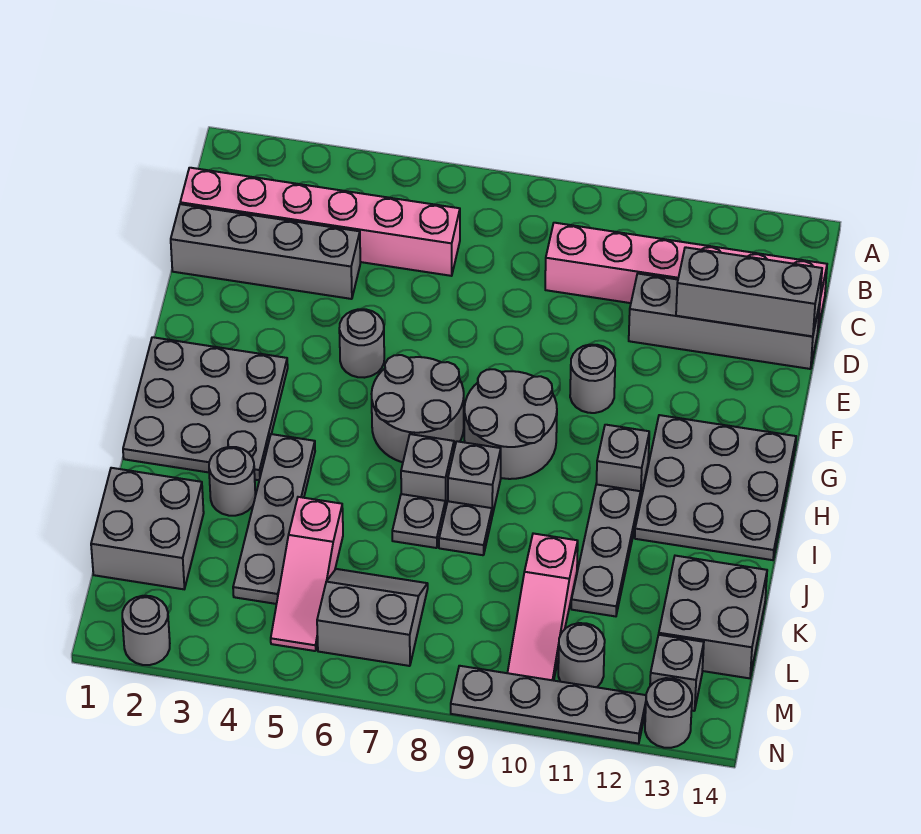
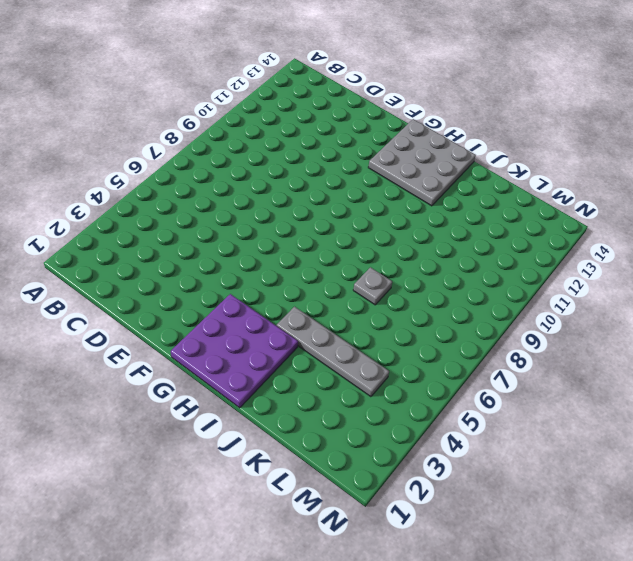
purple 3x3 plate [171,294,298,408] -> grey 3x3 plate [123,337,288,480]
none -> pink 1x6 brick [180,168,460,276]
none -> pink 1x6 brick [545,223,827,329]
none -> grey 1x4 brick [171,204,360,299]

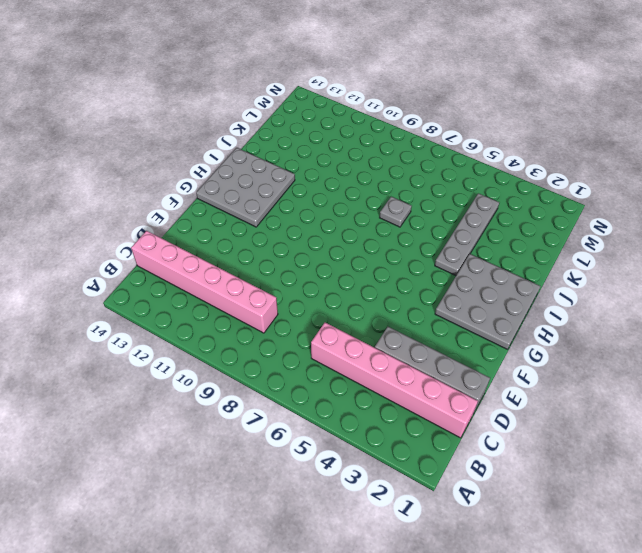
none -> grey 1x4 brick [629,274,820,369]
none -> grey 1x1 round brick [339,309,384,378]
none -> grey 1x1 round brick [570,345,615,413]

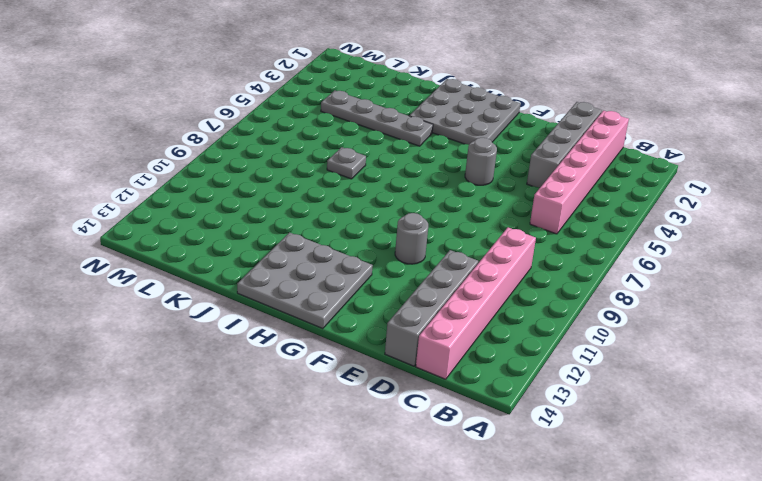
none -> grey 2x2 round brick [372,355,464,462]
none -> grey 2x2 round brick [464,369,557,479]
none -> grey 1x1 brick [596,425,649,499]

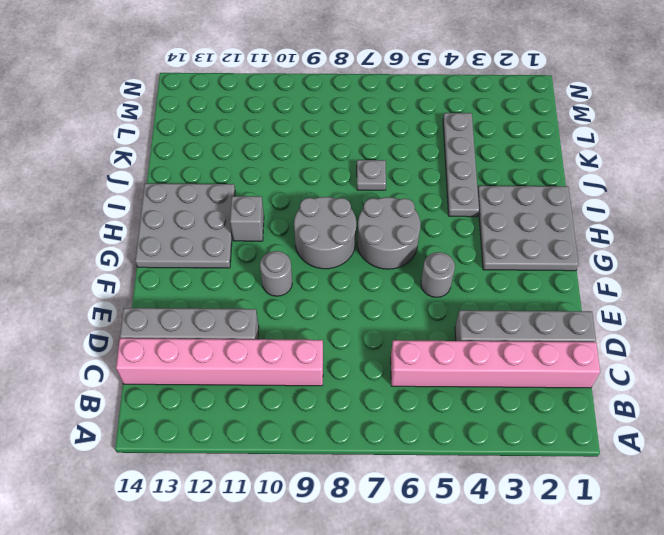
none -> grey 1x1 brick [401,434,454,509]
none -> grey 1x1 brick [448,441,501,516]
none -> grey 1x3 plate [571,484,641,616]

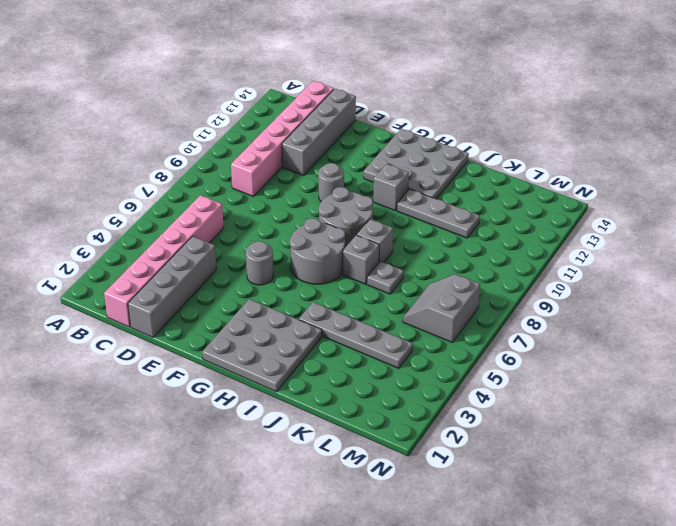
none -> grey 1x1 round brick [209,447,255,516]
none -> grey 1x1 plate [439,501,492,555]
none -> grey 2x2 brick [91,468,204,589]

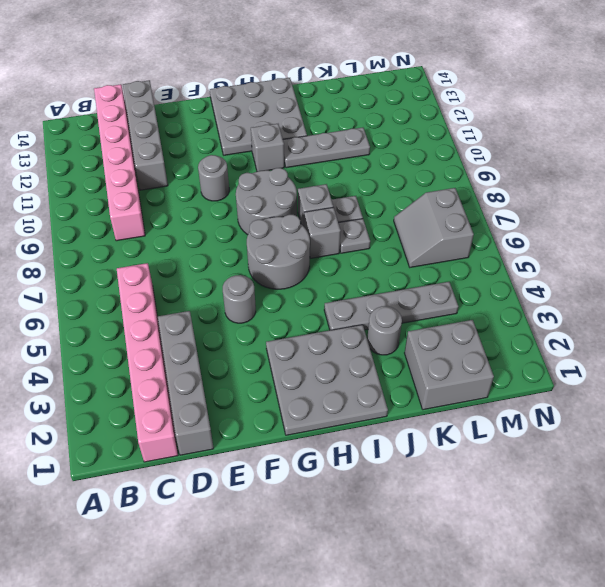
none -> pink 1x3 slope [271,497,343,651]
none -> pink 1x3 slope [508,533,578,680]
none -> grey 2x2 brick [659,556,767,678]

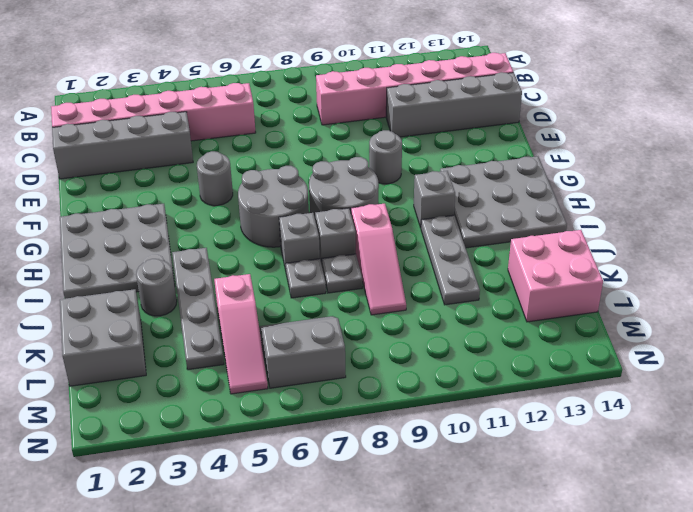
pink 1x3 slope [351,204,406,315] -> pink 1x3 slope moved to [508,533,578,680]
pink 2x2 brick [508,230,603,322] -> grey 2x2 brick [659,556,767,678]
none -> grey 1x1 round brick [558,623,605,687]
none -> grey 1x1 brick [650,635,704,711]
none -> grey 1x1 round brick [122,596,170,665]

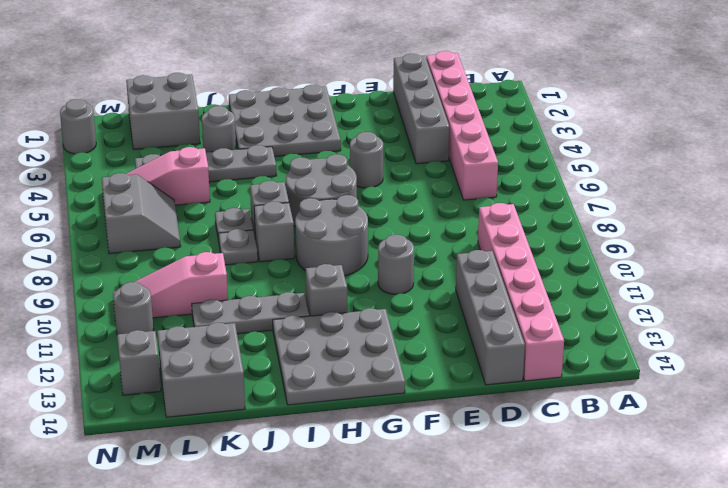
none -> grey 1x4 plate [451,666,646,744]
none -> grey 1x1 round brick [645,678,692,748]
none -> grey 1x3 brick [676,247,822,336]

